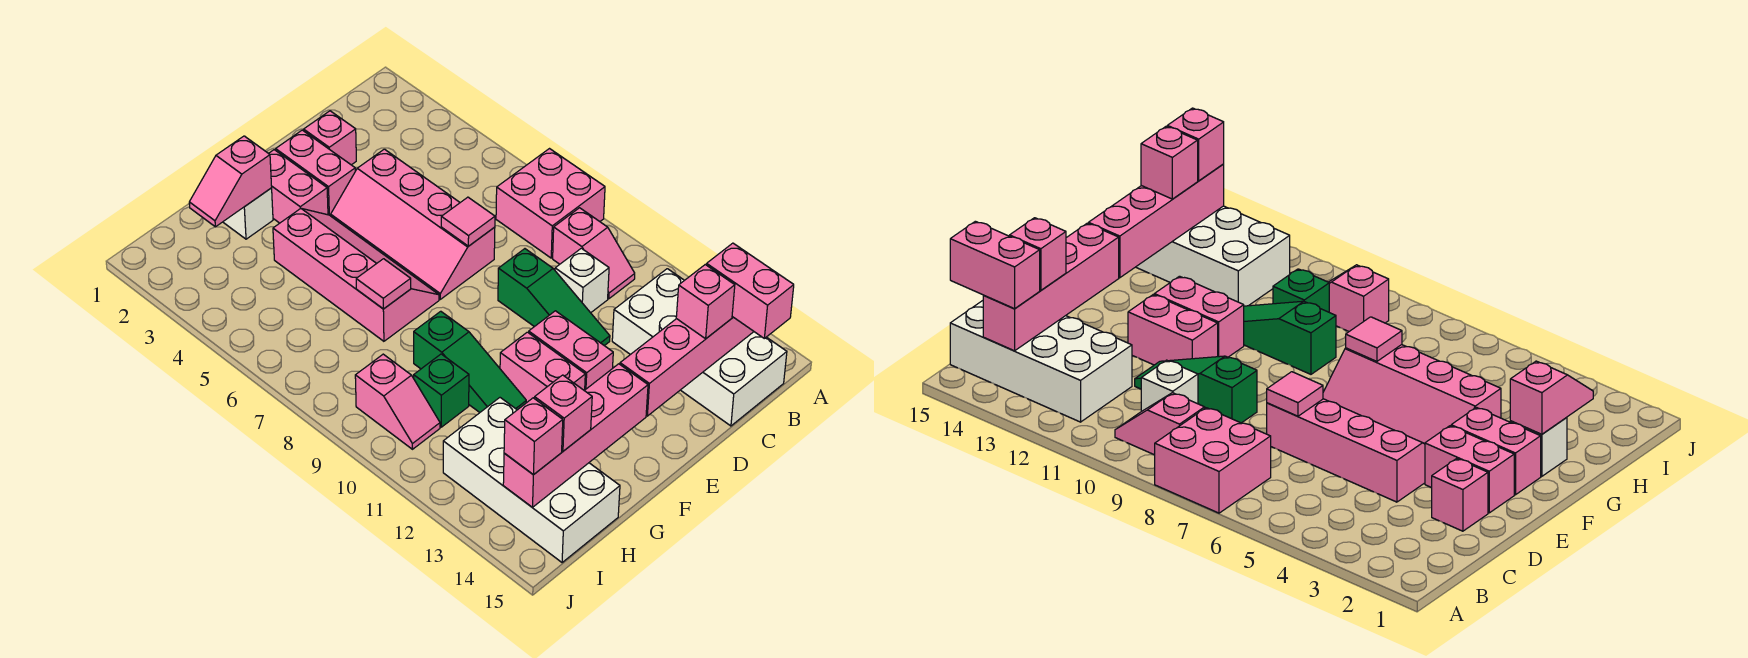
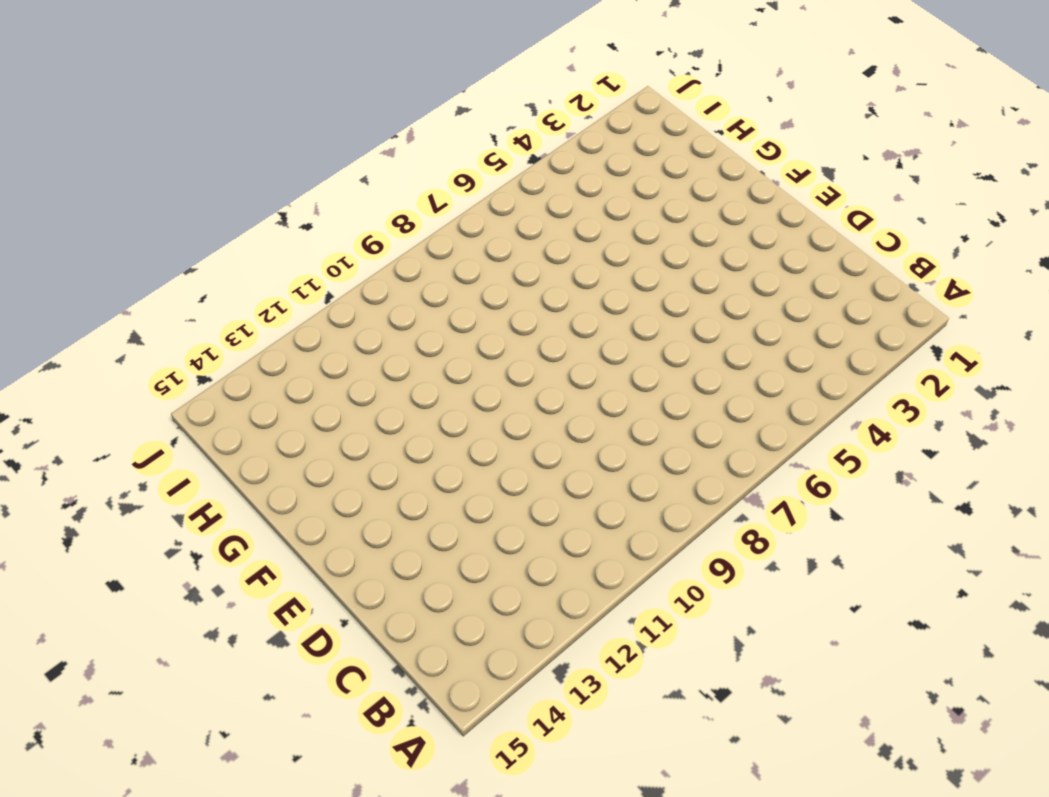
none -> pink 2x2 brick [496,149,605,258]
none -> pink 1x2 slope [553,208,635,299]
none -> white 2x4 brick [612,269,787,426]

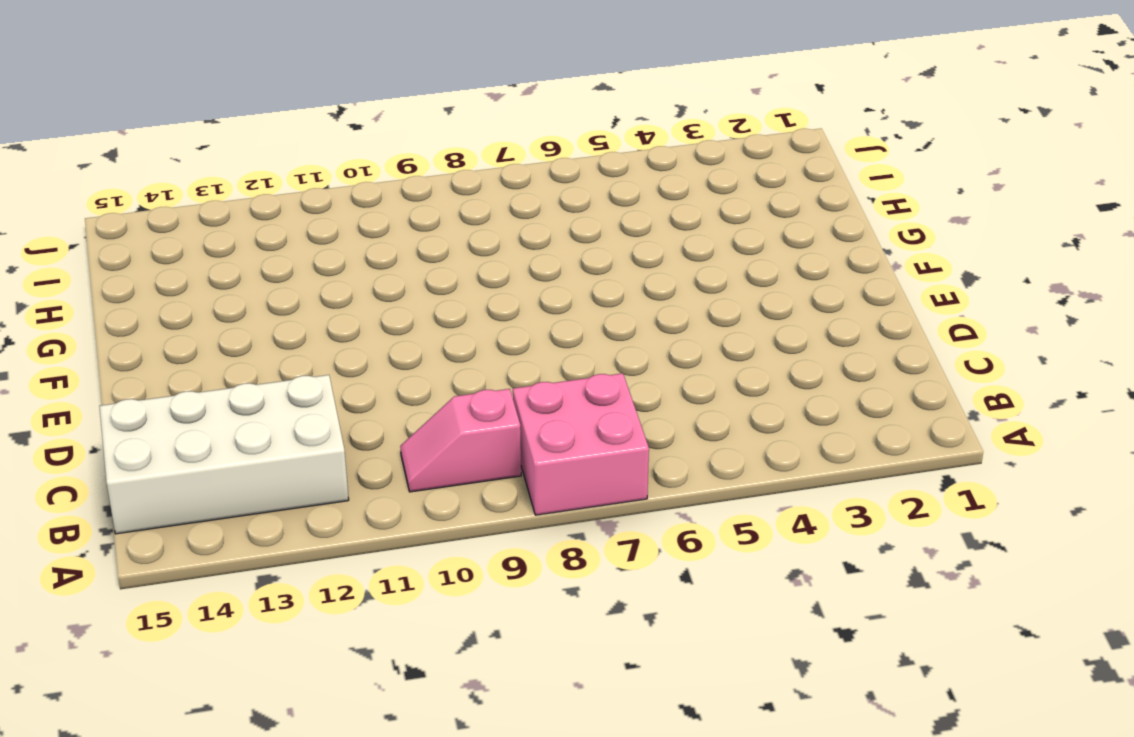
none -> white 1x1 brick [555,248,609,313]
none -> pink 1x1 brick [304,111,356,165]
none -> pink 2x4 slope [331,149,495,299]

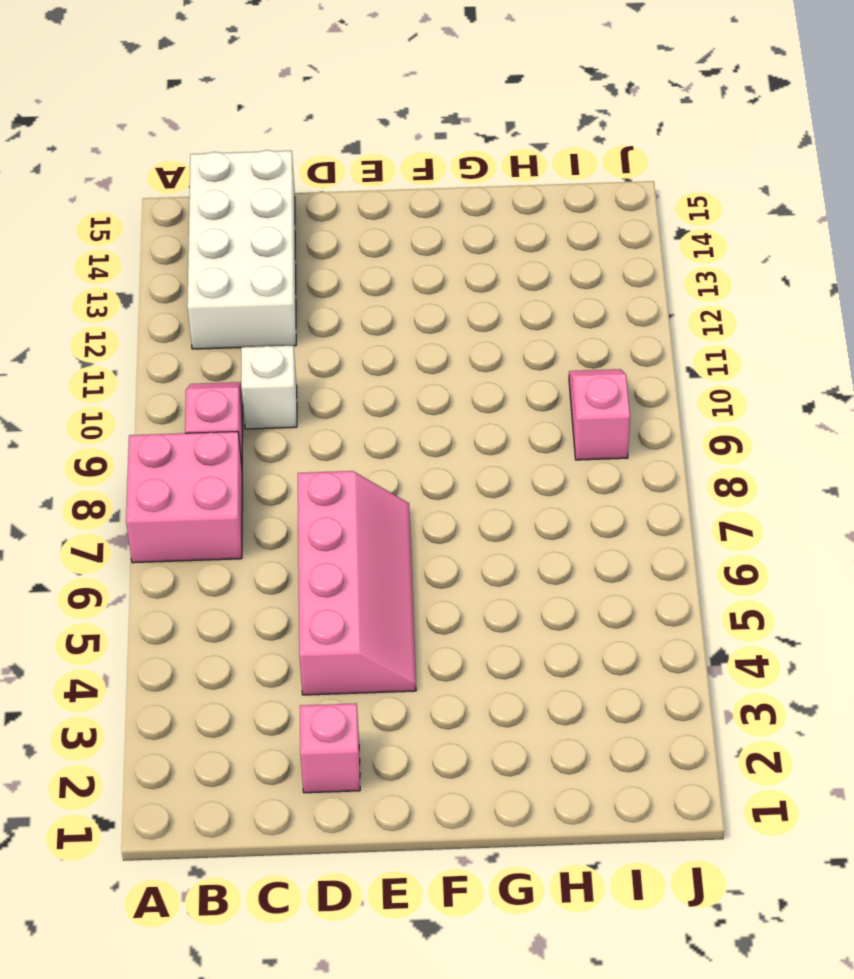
none -> green 1x3 slope [498,249,610,346]
none -> pink 1x2 brick [276,130,355,216]
none -> pink 1x2 brick [529,311,613,390]

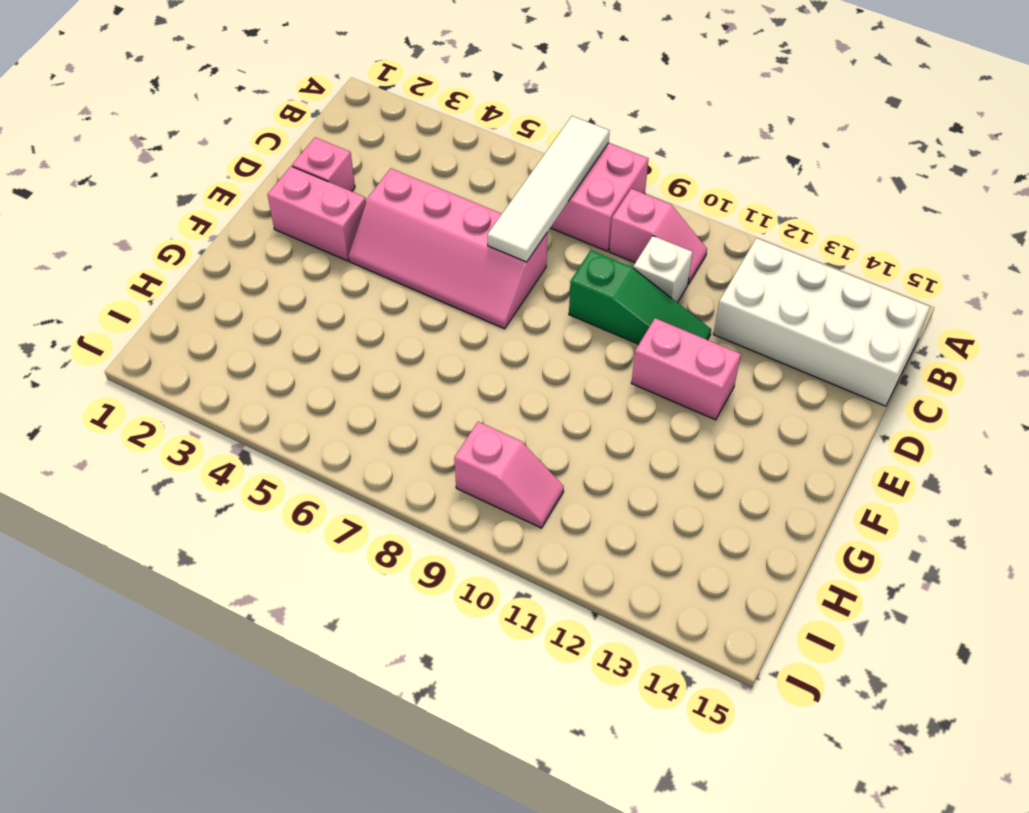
white 1x4 tile [487,116,610,262] -> pink 1x1 tile [441,197,495,246]
none -> pink 1x2 brick [269,150,328,223]
none -> pink 2x4 slope [273,208,439,341]
none -> pink 1x2 brick [500,332,585,403]

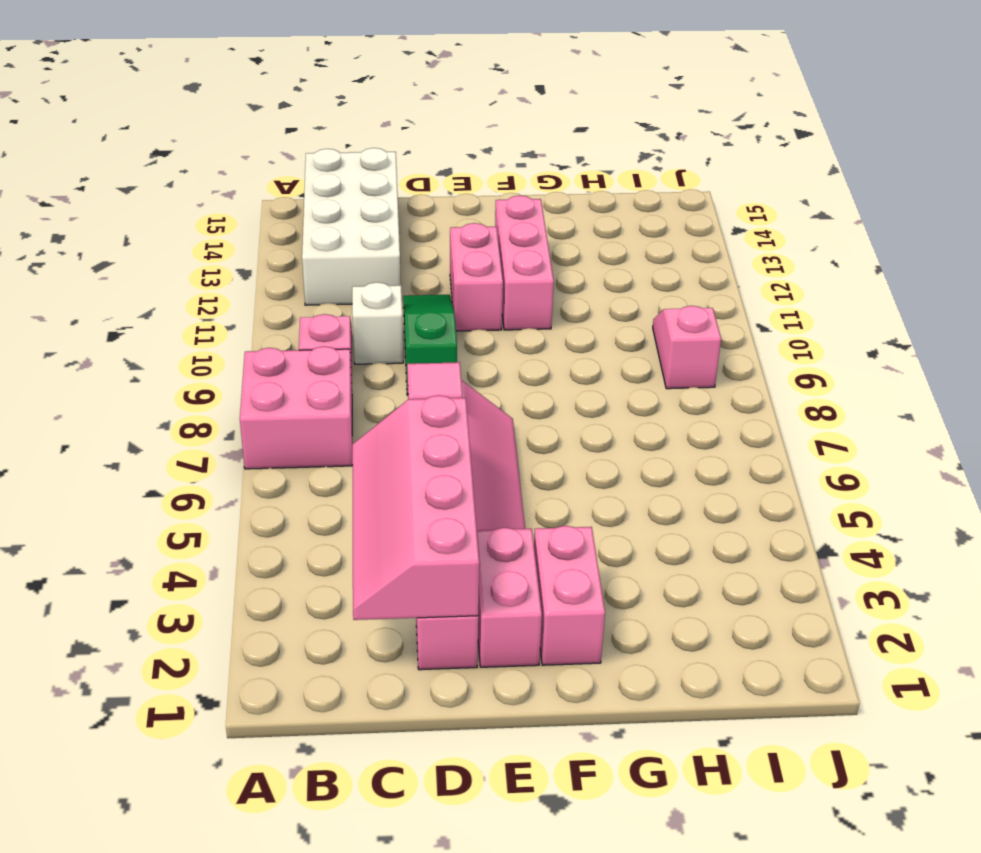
pink 2x4 slope [352,395,479,620] -> pink 2x4 slope moved to [273,208,439,341]
pink 1x3 brick [495,195,554,330] -> pink 1x2 brick [500,332,585,403]
none -> white 1x1 brick [223,188,273,239]
none -> green 1x3 slope [414,311,526,412]
none -> green 1x1 brick [414,354,469,427]

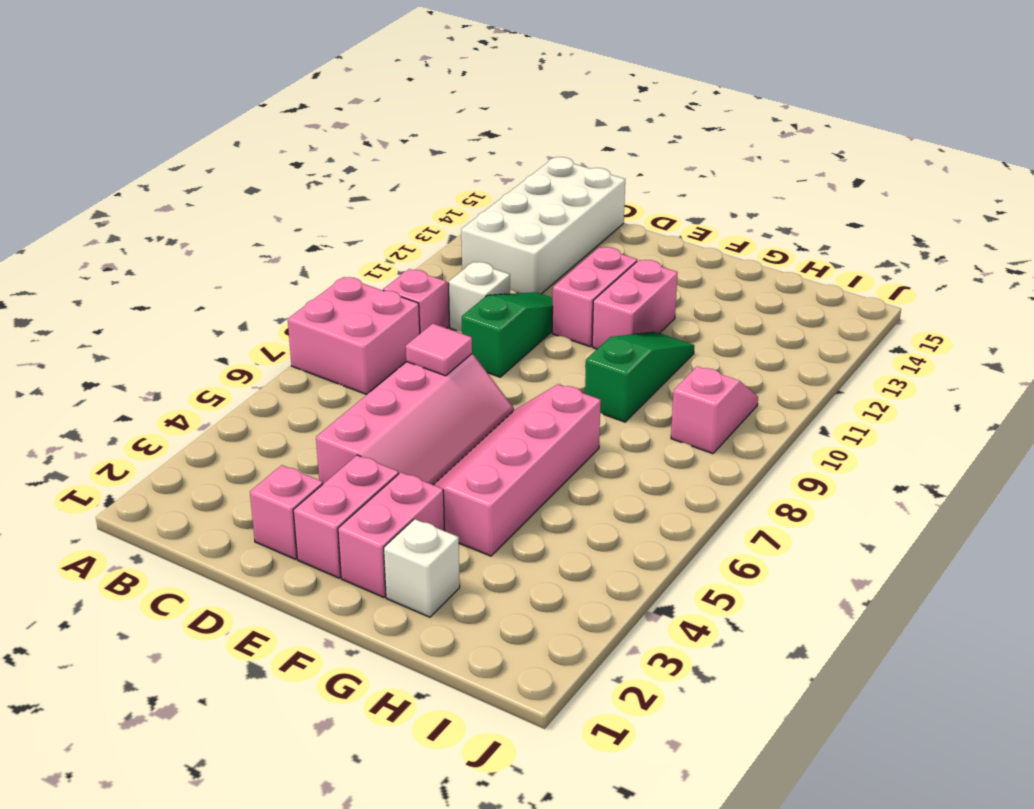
none -> green 1x1 brick [414,354,469,427]
none -> white 2x4 brick [443,398,620,563]
none -> pink 1x4 brick [620,317,754,416]

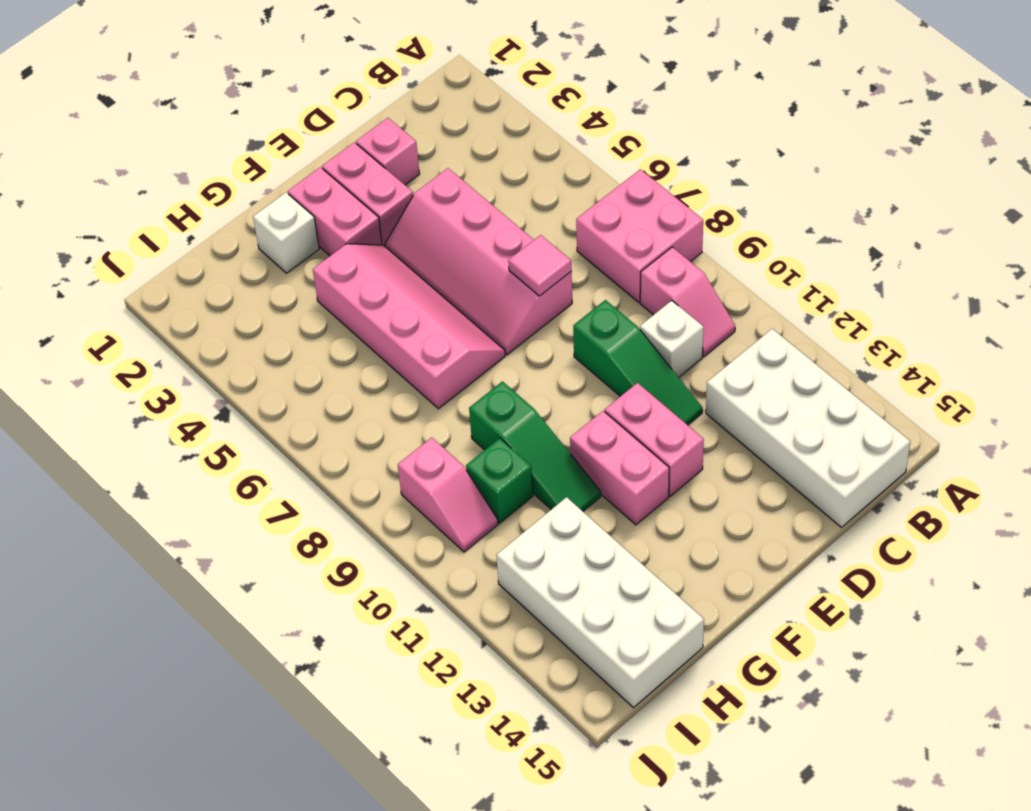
none -> pink 1x4 brick [620,317,754,416]
none -> pink 1x4 brick [503,364,648,507]
none -> pink 1x2 slope [189,136,272,227]

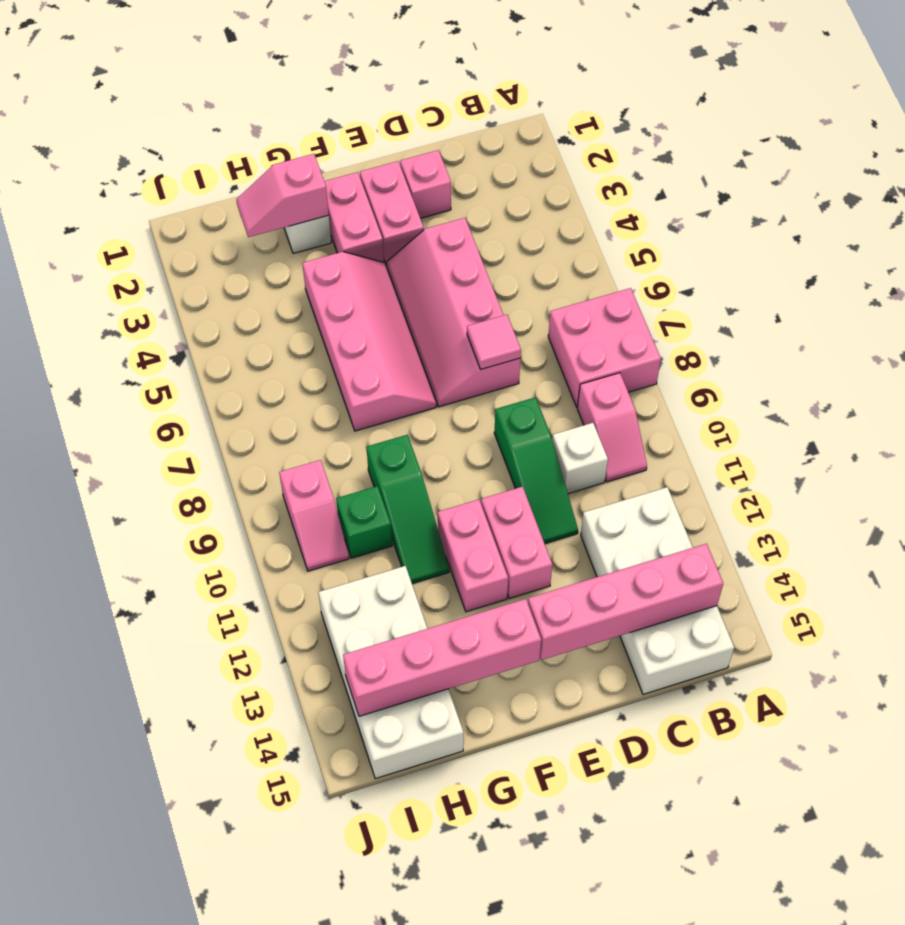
none -> pink 1x1 tile [356,259,411,309]
none -> pink 1x2 brick [707,243,794,338]
none -> pink 1x1 brick [676,265,735,339]

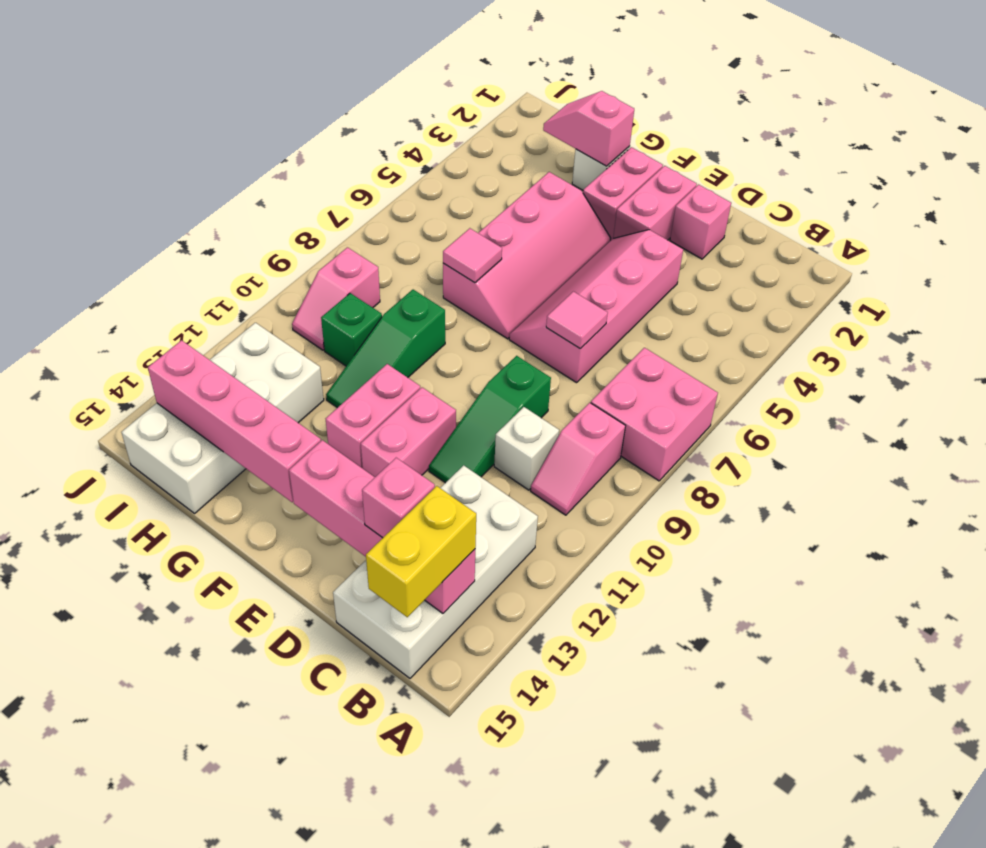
yellow 1x2 brick [366,486,476,617] -> pink 1x2 brick [707,243,794,338]
none -> pink 1x1 brick [535,375,592,451]
none -> pink 1x1 brick [504,398,563,475]

